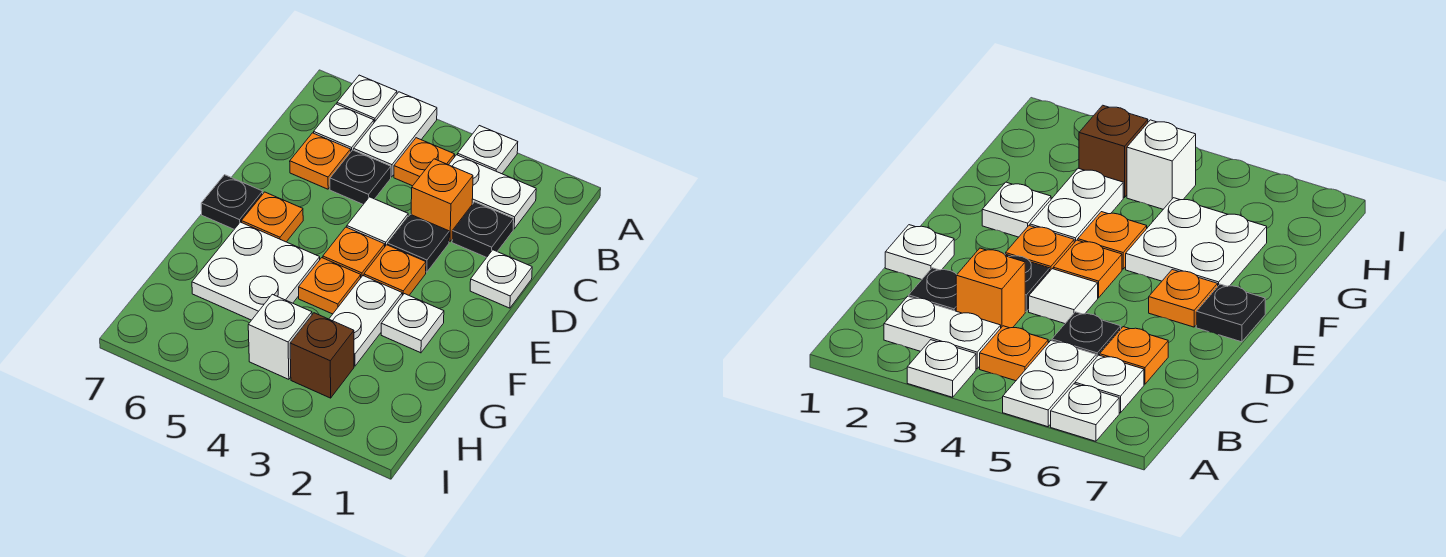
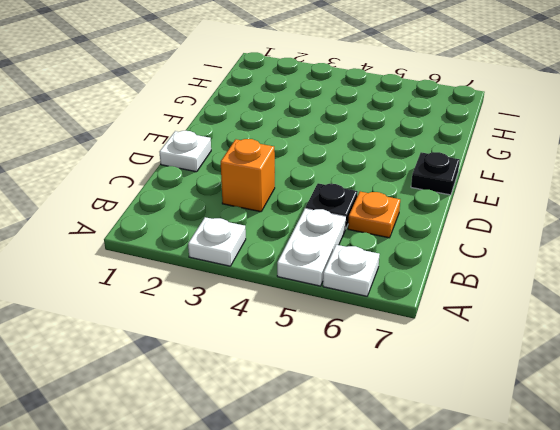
none -> white 1x2 plate [449,155,536,229]
none -> orange 1x1 plate [394,138,455,186]
none -> white 1x1 plate [314,104,374,151]

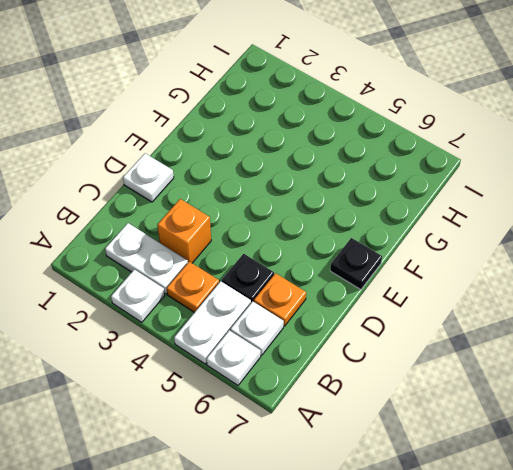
none -> black 1x1 plate [452,202,514,257]
none -> black 1x1 plate [388,214,449,272]
none -> white 1x1 tile [347,197,408,246]

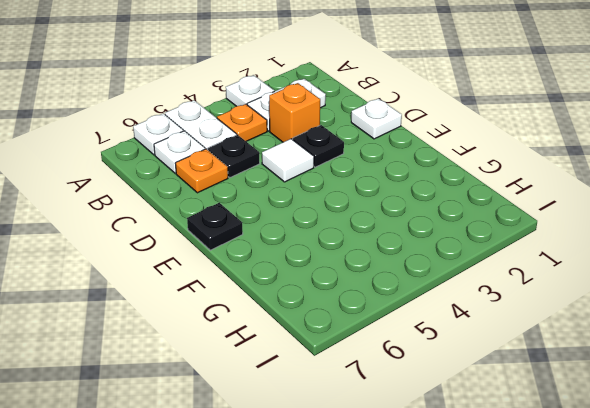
none -> black 1x1 plate [452,202,514,257]
none -> orange 1x1 plate [364,245,426,296]
none -> orange 1x1 plate [323,227,385,277]

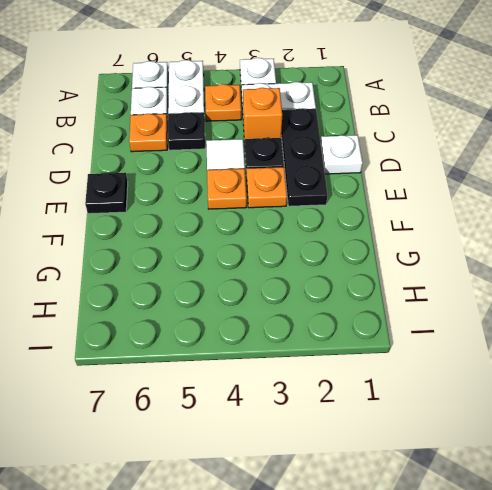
black 1x3 plate [281,108,327,206] -> black 1x1 plate [452,202,514,257]
none -> orange 1x1 plate [241,192,303,242]
none -> white 1x1 plate [381,294,444,353]
none -> white 1x2 plate [329,276,402,366]

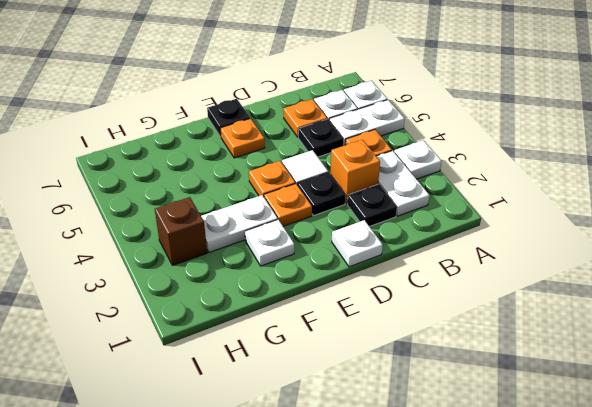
none -> orange 1x1 plate [299,258,361,314]
none -> white 2x2 plate [192,222,320,320]
none -> white 1x1 brick [248,294,312,379]

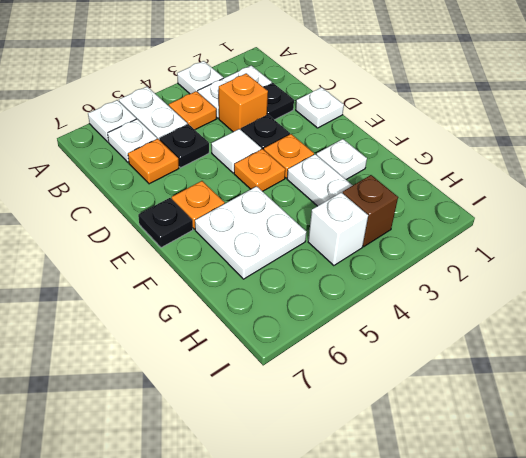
none -> orange 1x1 plate [299,258,361,314]

